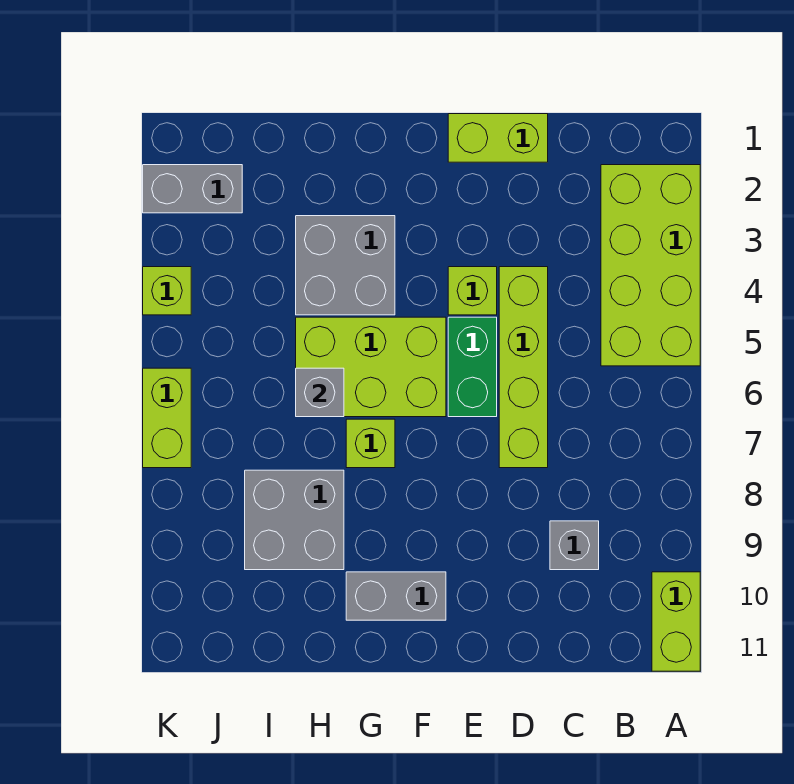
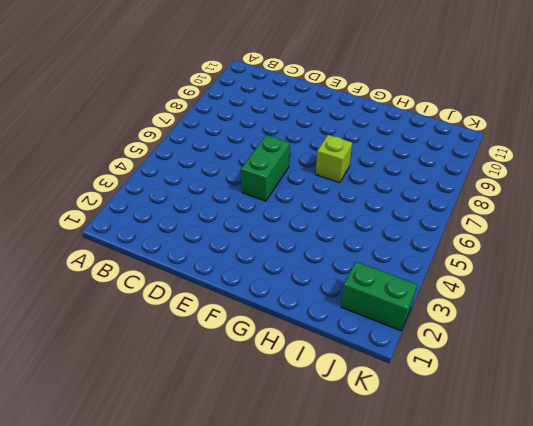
green 1x2 brick [341,262,417,331] -> grey 1x2 brick [143,165,242,213]
none -> lime 2x4 brick [601,165,700,366]
none -> lime 1x2 brick [652,572,700,671]
none -> grey 1x1 brick [550,521,599,570]

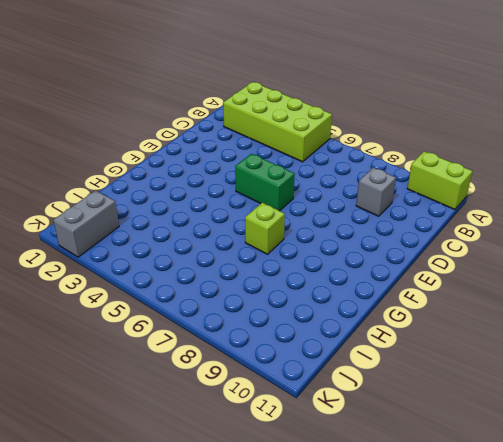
none -> lime 1x2 brick [448,114,548,162]
none -> lime 1x4 brick [499,267,548,468]
none -> lime 1x1 brick [448,267,497,315]

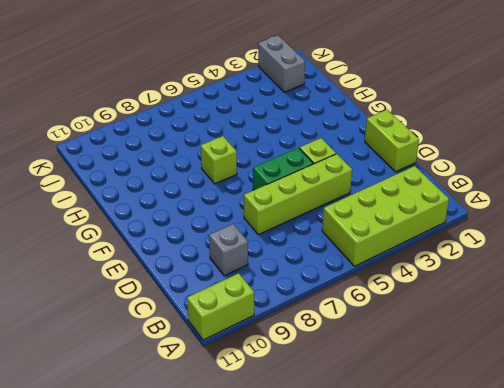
none -> lime 2x3 brick [296,317,446,417]
none -> grey 1x2 brick [346,572,446,620]
none -> grey 2x2 brick [296,216,395,315]

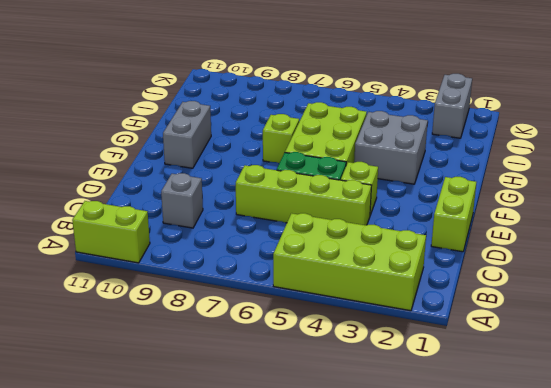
none -> grey 2x2 brick [245,470,344,570]
none -> lime 1x1 brick [143,267,191,315]
none -> lime 1x2 brick [143,368,191,468]

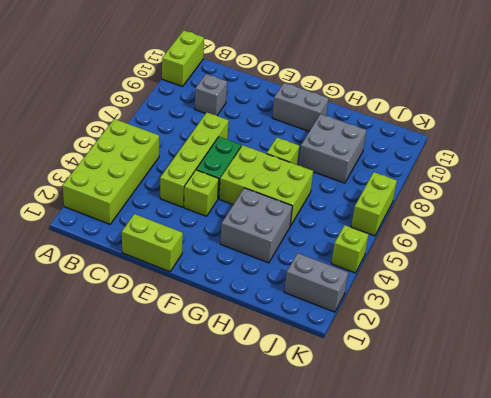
none -> grey 1x1 brick [296,368,344,417]

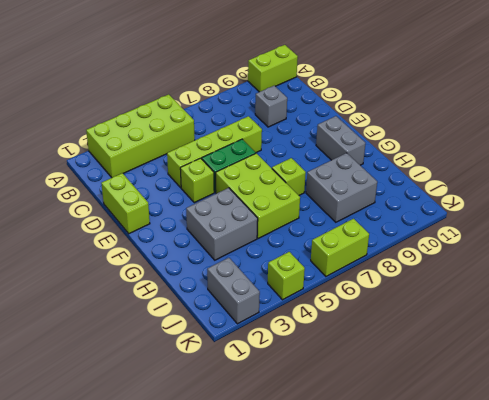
none -> grey 1x1 brick [296,368,344,417]

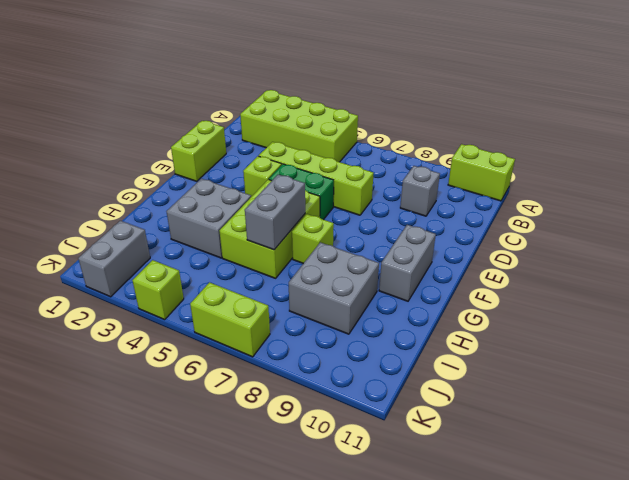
grey 1x2 brick [245,175,305,250] -> grey 1x1 brick [296,368,344,417]

